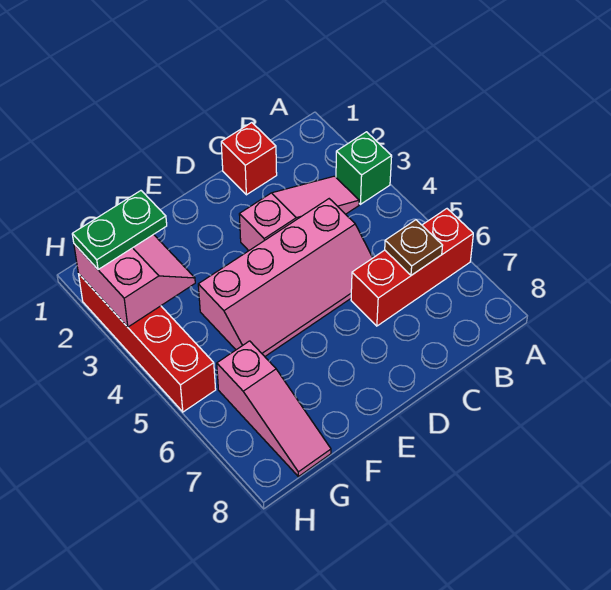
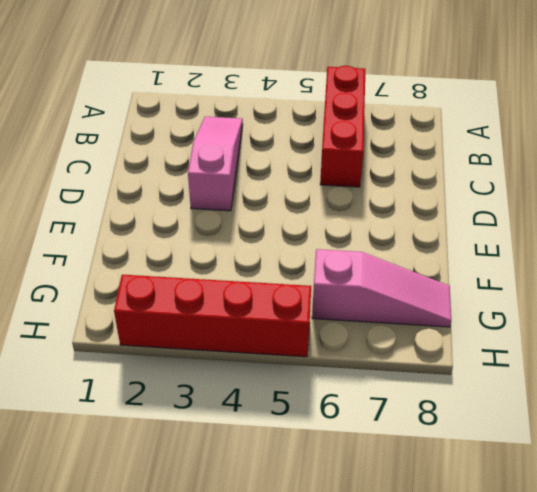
none -> green 1x1 brick [336,132,392,204]
none -> red 1x1 brick [221,123,277,195]

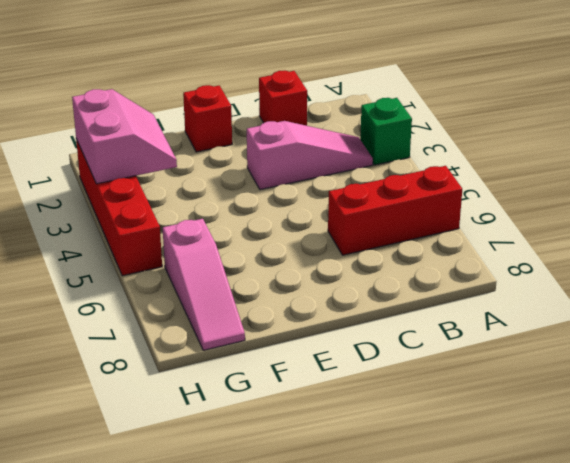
red 1x1 brick [183,85,232,152] -> none
none -> pink 2x4 slope [198,199,373,356]
none -> brown 1x1 plate [385,220,443,275]

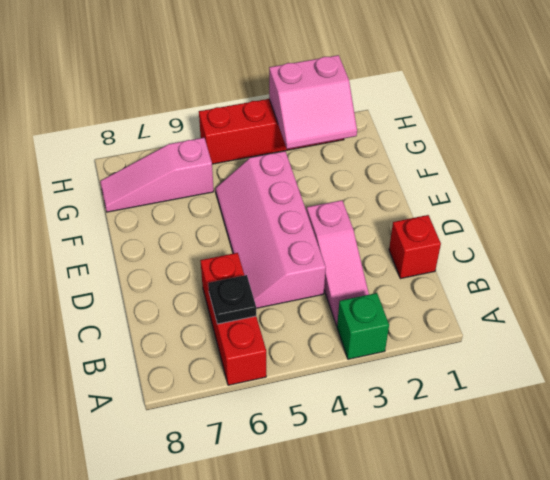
black 1x1 plate [208,275,256,324] -> brown 1x1 plate [385,220,443,275]
none -> green 1x2 plate [72,191,167,270]

